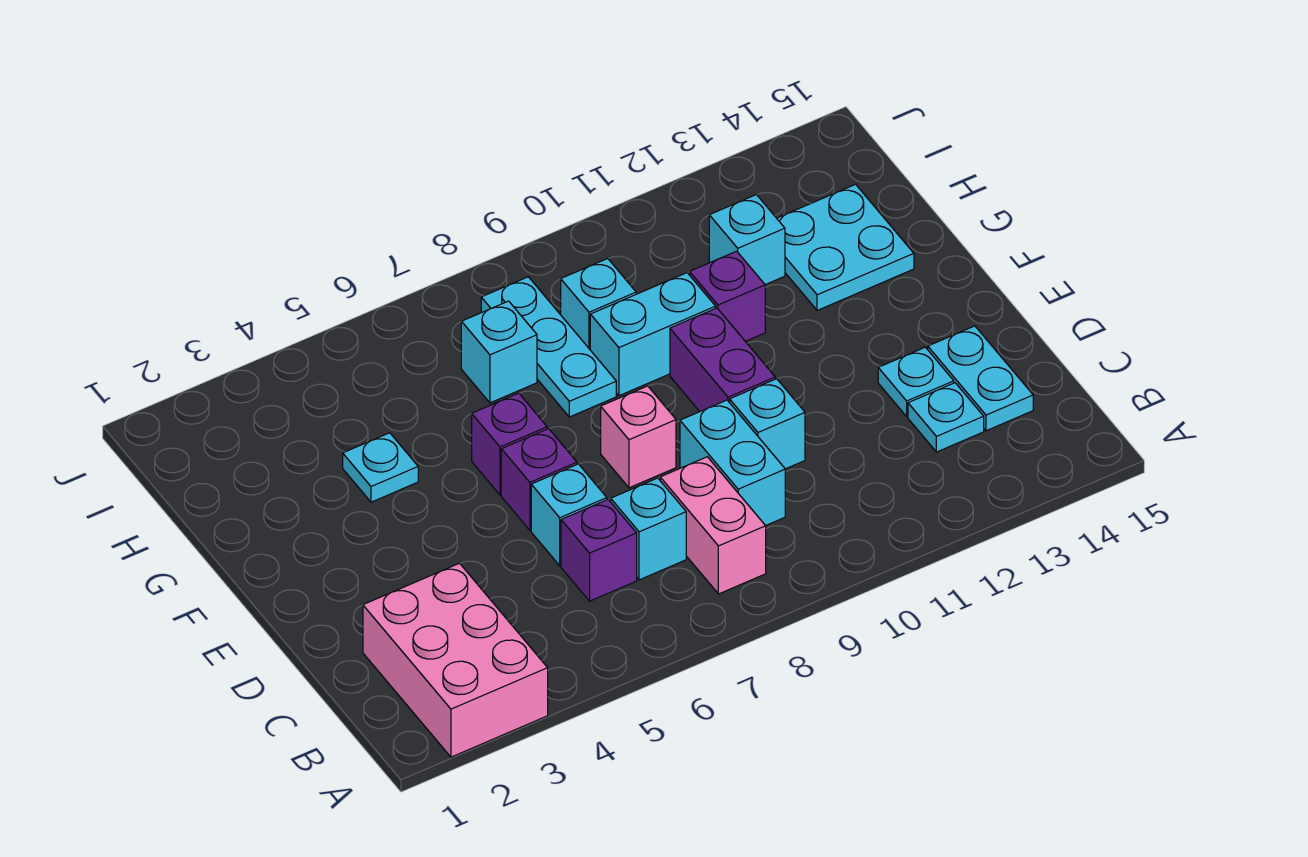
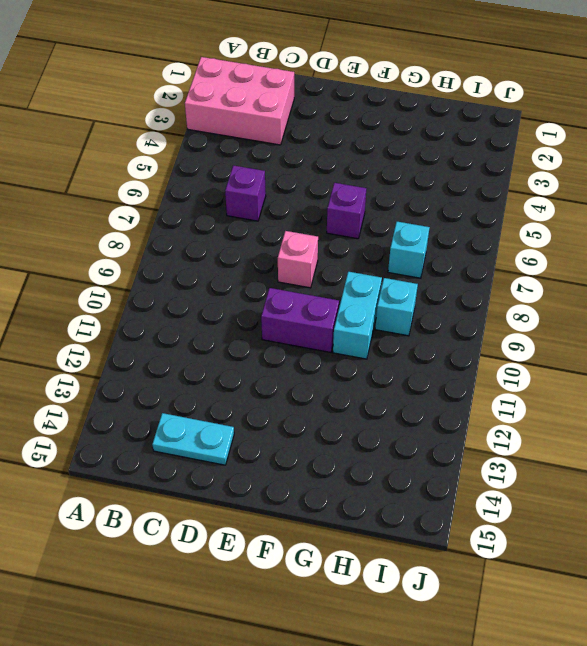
none -> pink 1x2 brick [660,457,766,594]
none -> cyan 1x1 brick [611,478,686,580]
none -> cyan 1x2 brick [680,400,785,526]

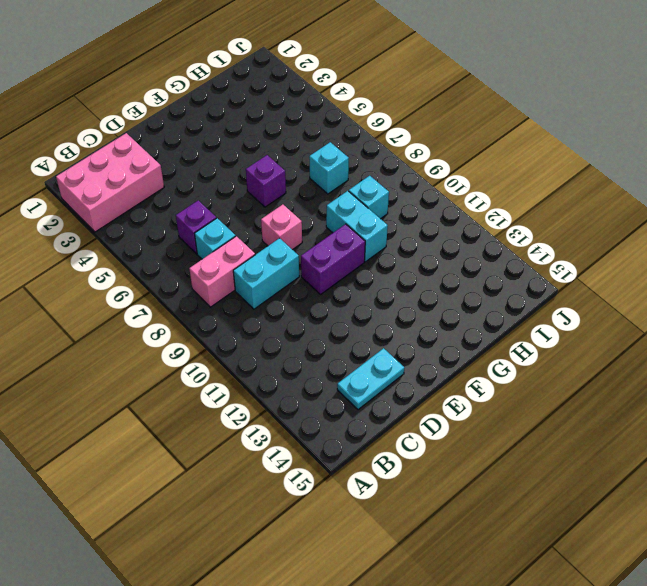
none -> cyan 1x1 plate [908,383,984,452]
none -> cyan 1x1 brick [531,464,607,566]
none -> cyan 1x1 brick [730,379,805,469]

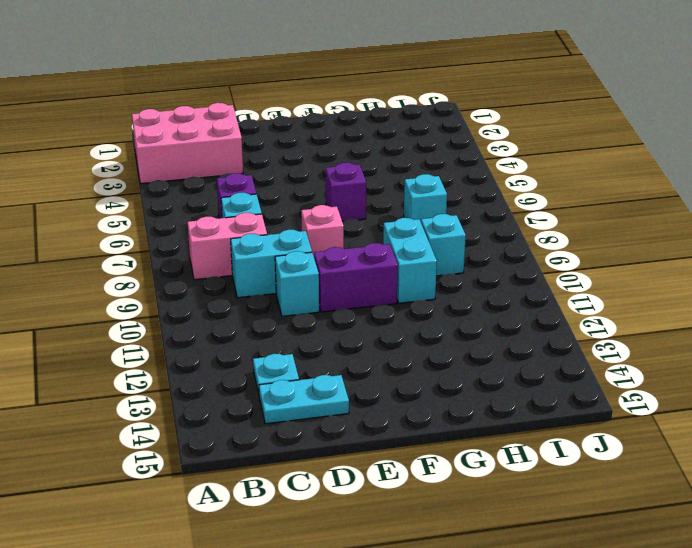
none -> cyan 1x1 brick [531,464,607,566]
none -> cyan 1x1 plate [878,347,954,416]
none -> purple 1x1 brick [501,429,577,530]

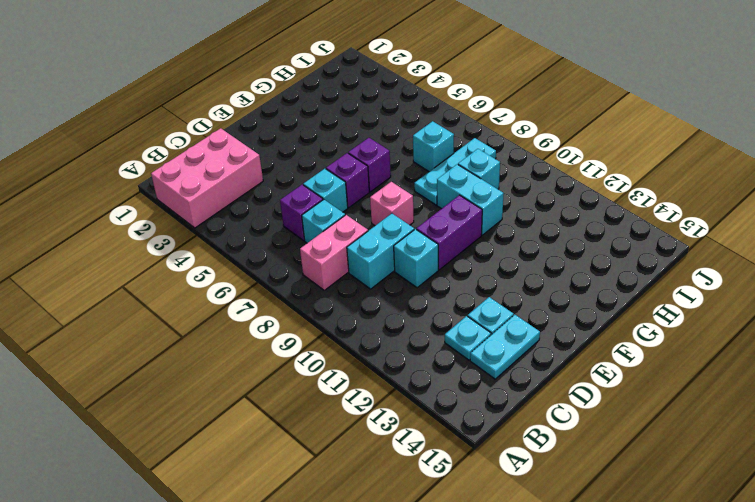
none -> cyan 1x1 plate [343,433,418,502]
none -> purple 1x1 brick [690,251,765,341]
none -> cyan 2x2 plate [777,184,914,310]

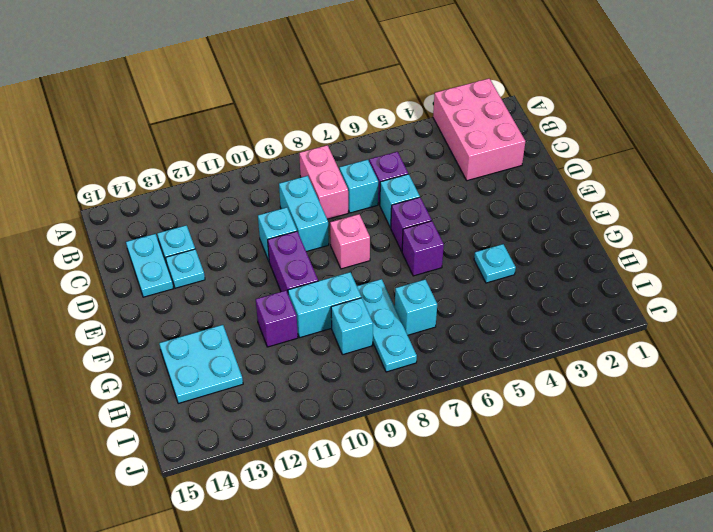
none -> cyan 1x1 brick [709,195,785,285]

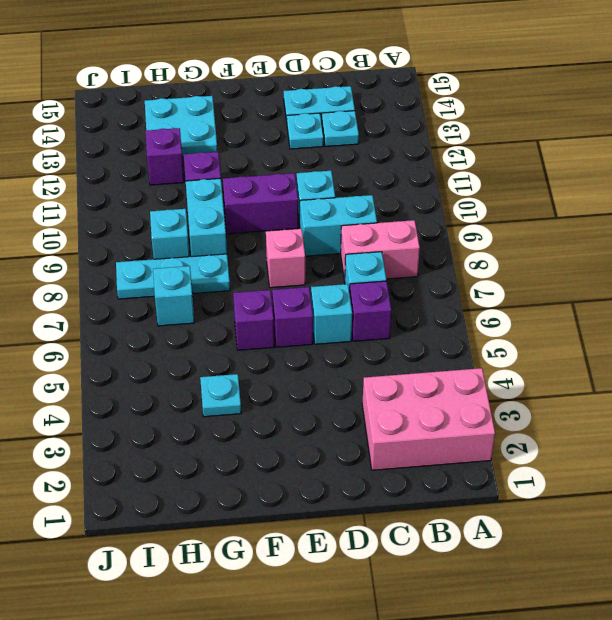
purple 1x1 brick [145,128,184,185] -> cyan 1x1 brick [709,195,785,285]

